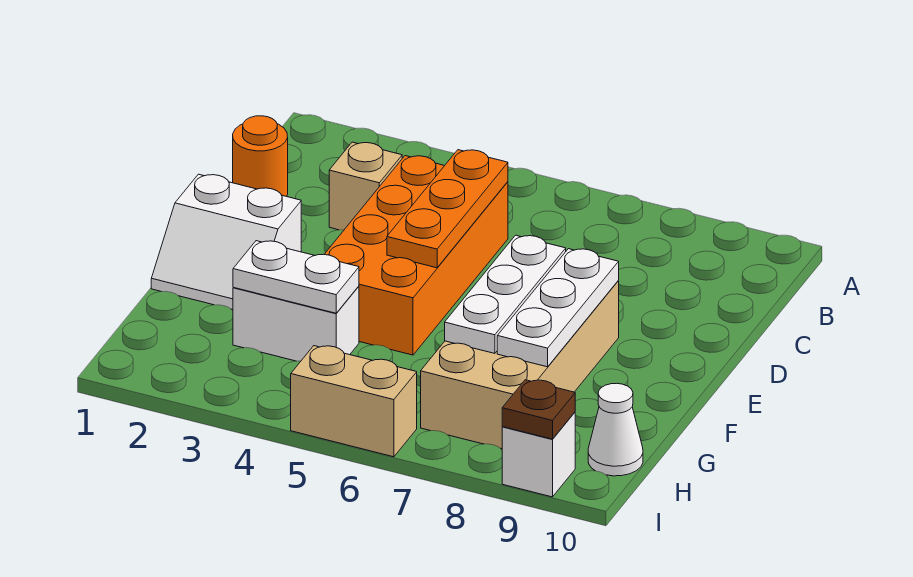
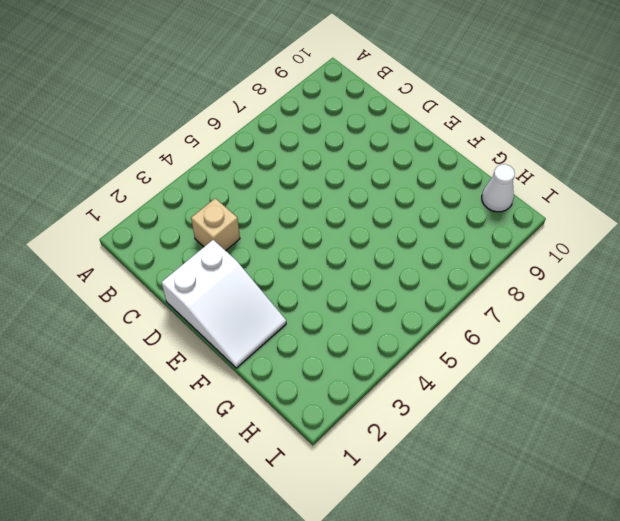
white 2x3 slope [161,240,286,368] -> white 2x2 slope [151,174,301,309]
none -> orange 1x1 round brick [233,116,288,196]
none -> orange 2x4 brick [324,156,508,355]
none -> tan 2x4 brick [421,281,619,449]

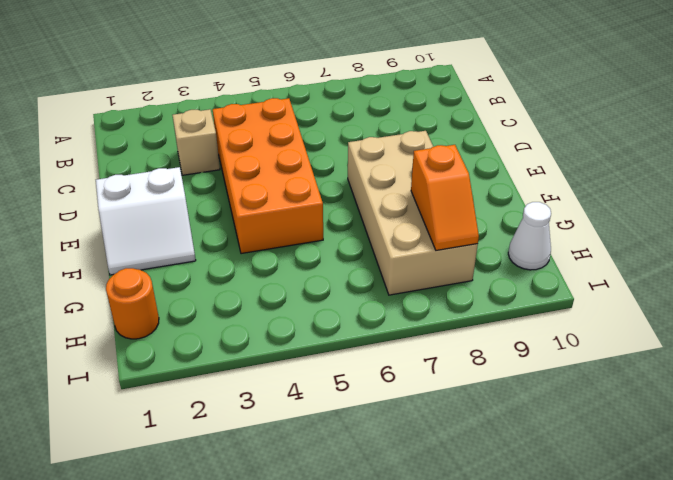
orange 1x2 slope [411,145,479,250] -> white 1x3 plate [497,249,619,367]
orange 1x1 round brick [106,268,159,339] -> orange 1x1 round brick moved to [233,116,288,196]
none -> white 1x2 brick [233,286,359,361]
none -> tan 1x2 brick [291,346,417,457]
none -> white 1x1 brick [502,412,575,497]

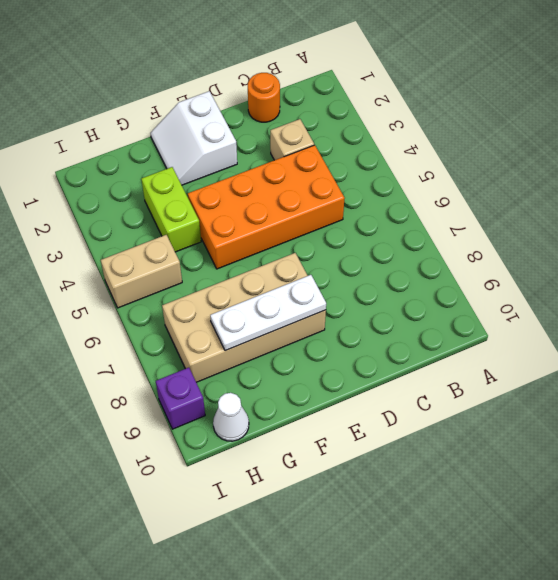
lime 1x2 brick [141,167,201,252] -> white 1x2 brick [233,286,359,361]
tan 1x2 brick [101,235,182,308] -> tan 1x2 brick turned to [291,346,417,457]
purple 1x1 brick [156,368,205,429] -> white 1x1 brick [502,412,575,497]
none -> orange 1x3 plate [387,150,508,268]
none -> white 1x3 plate [445,235,566,353]
none -> white 1x2 plate [233,241,359,313]

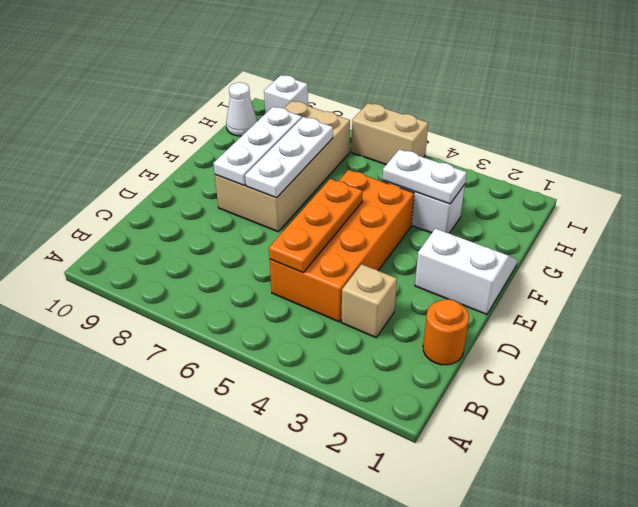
none -> brown 1x1 plate [502,380,575,439]

